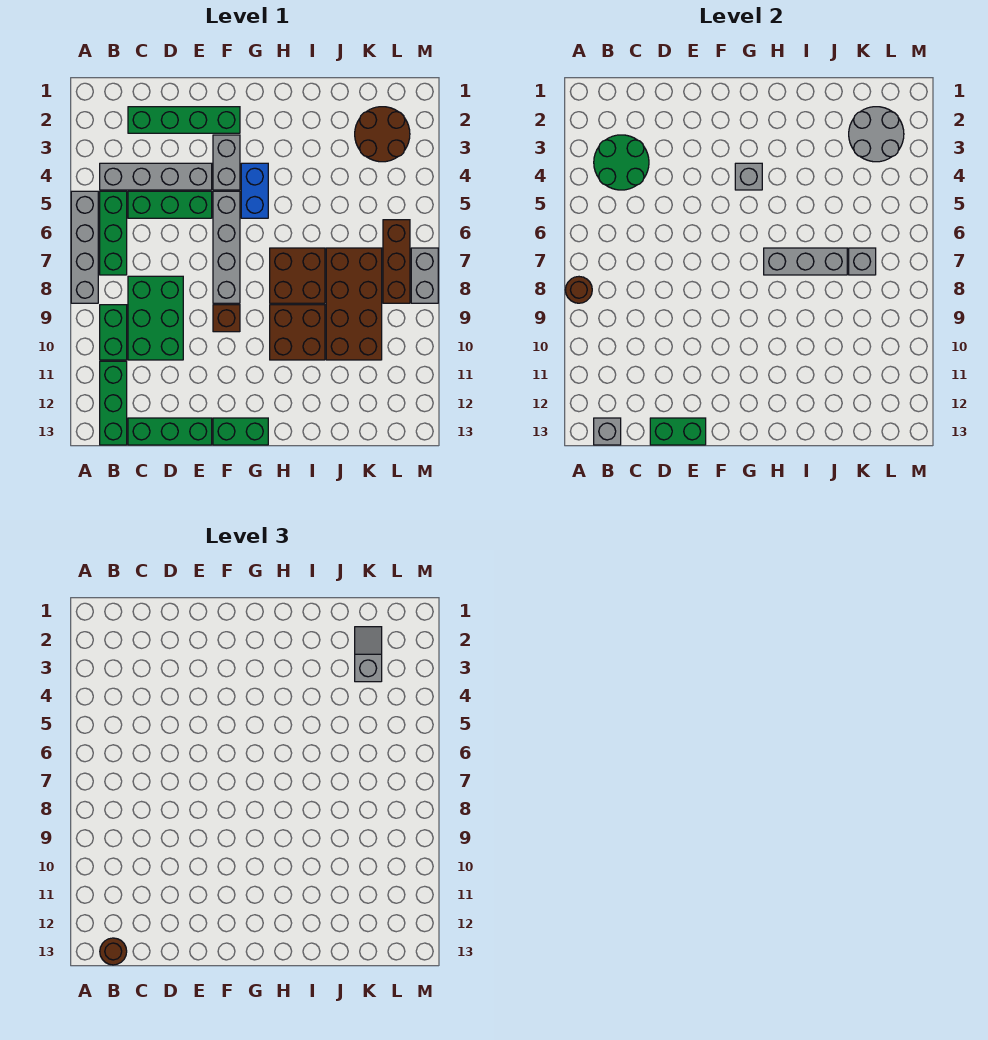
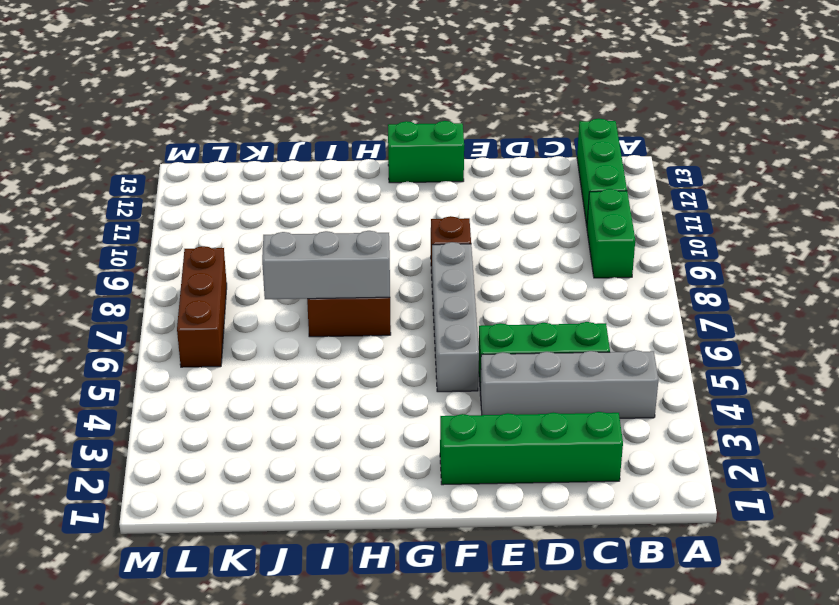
none -> grey 1x4 brick [71,191,98,303]
none -> green 1x3 brick [100,191,127,275]
none -> green 2x3 brick [128,276,183,360]
none -> green 1x3 brick [128,418,212,445]

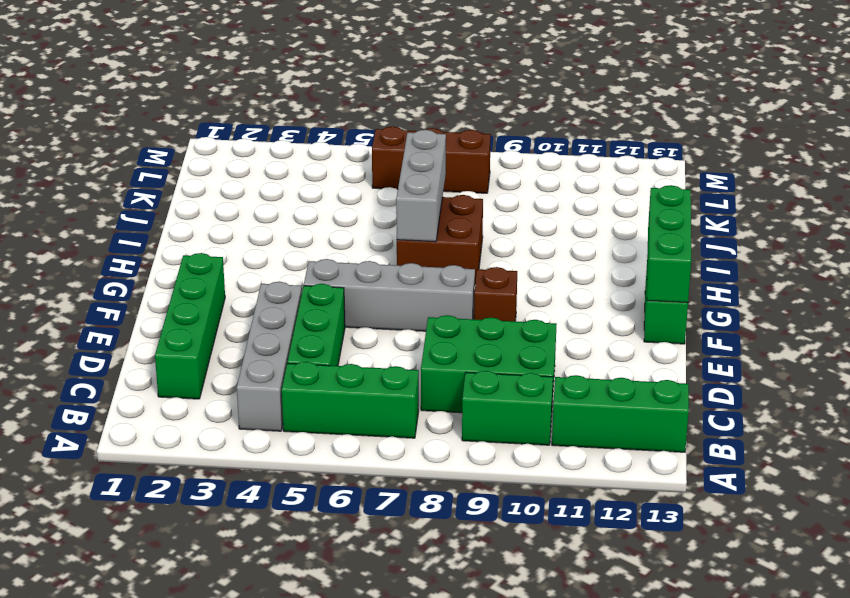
green 1x3 brick [647,185,691,303] -> green 1x3 brick moved to [128,418,212,445]
none -> grey 1x4 brick [71,191,98,303]
none -> grey 1x2 brick [213,135,240,190]
none -> blue 1x2 brick [241,163,268,218]
none -> brown 2x2 brick [270,305,325,360]

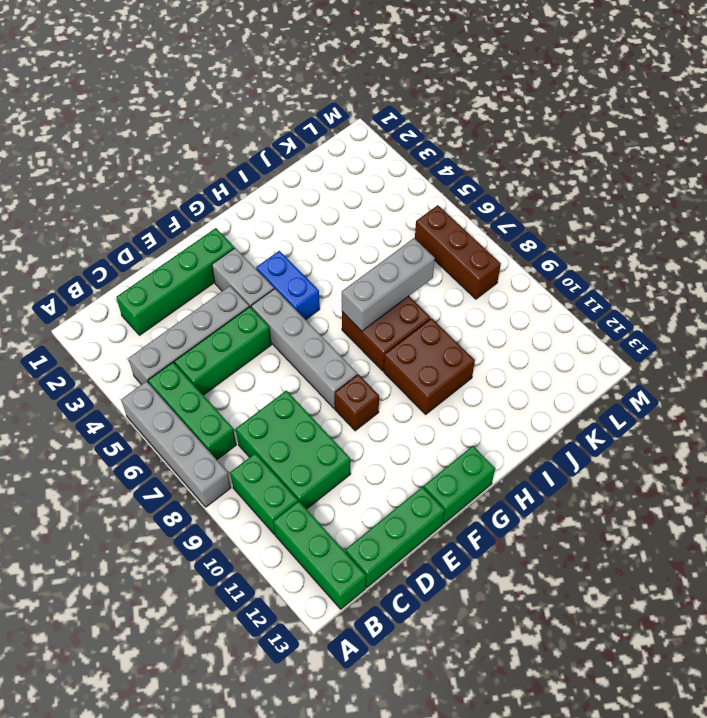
none -> brown 2x4 brick [326,248,382,360]
none -> brown 2x2 round brick [355,107,410,162]
none -> grey 1x2 brick [411,248,438,303]
none -> brown 1x1 round brick [565,277,592,303]

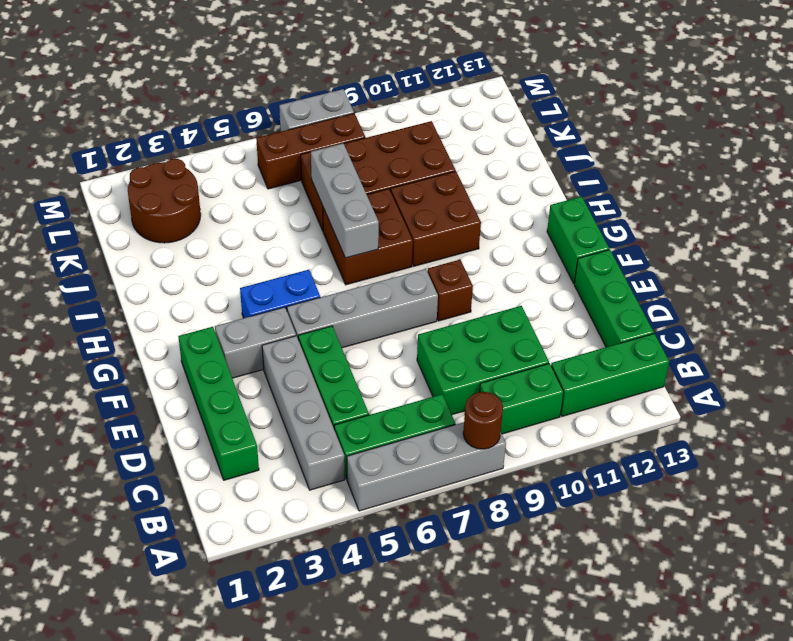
none -> green 2x2 round brick [594,135,649,190]
none -> grey 1x1 brick [594,418,621,445]
none -> green 1x2 brick [650,418,706,445]
none -> grey 1x1 brick [735,163,762,190]

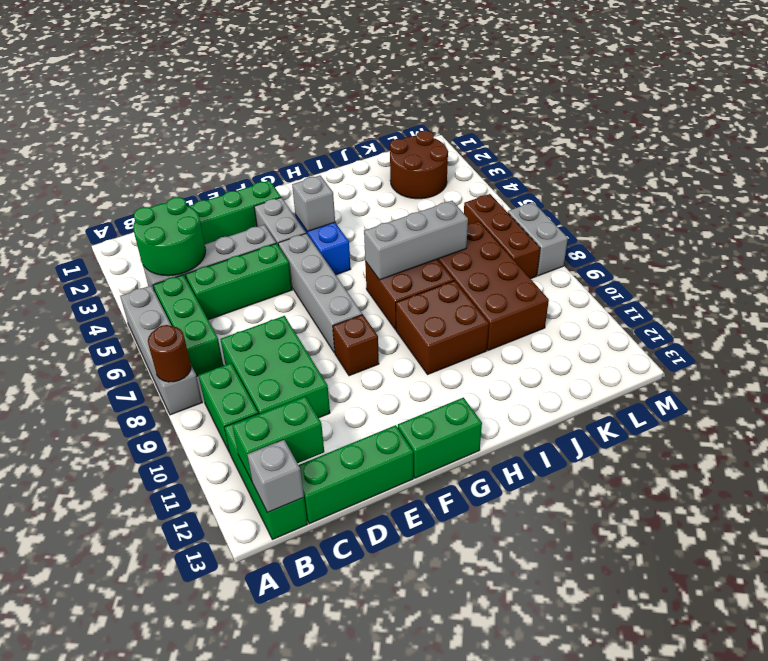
green 1x2 brick [232,396,324,481] -> green 1x2 brick moved to [650,418,706,445]
none -> grey 2x2 round brick [849,107,904,162]
none -> grey 1x1 brick [849,248,876,275]
none -> brown 1x1 round brick [100,938,127,965]
none -> grey 1x2 slope [355,627,382,682]

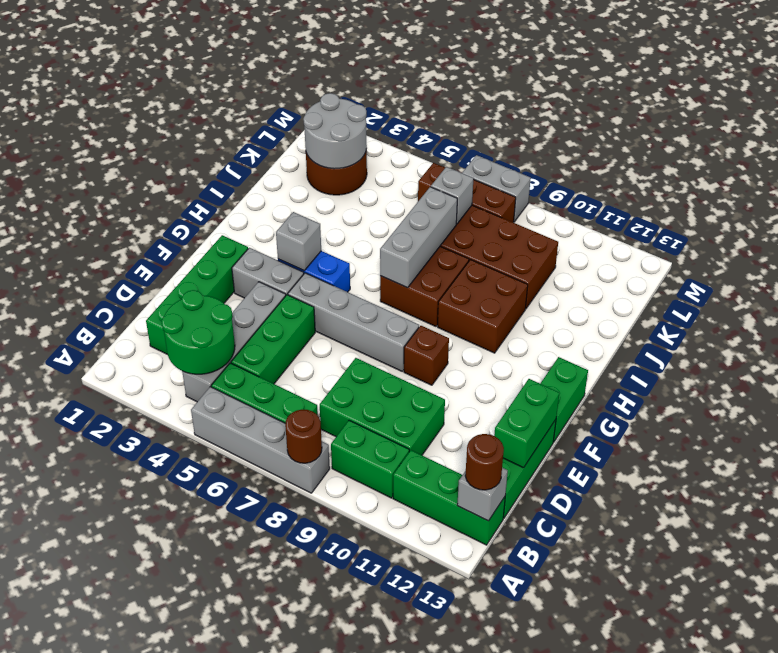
none -> grey 1x2 slope [355,627,382,682]

